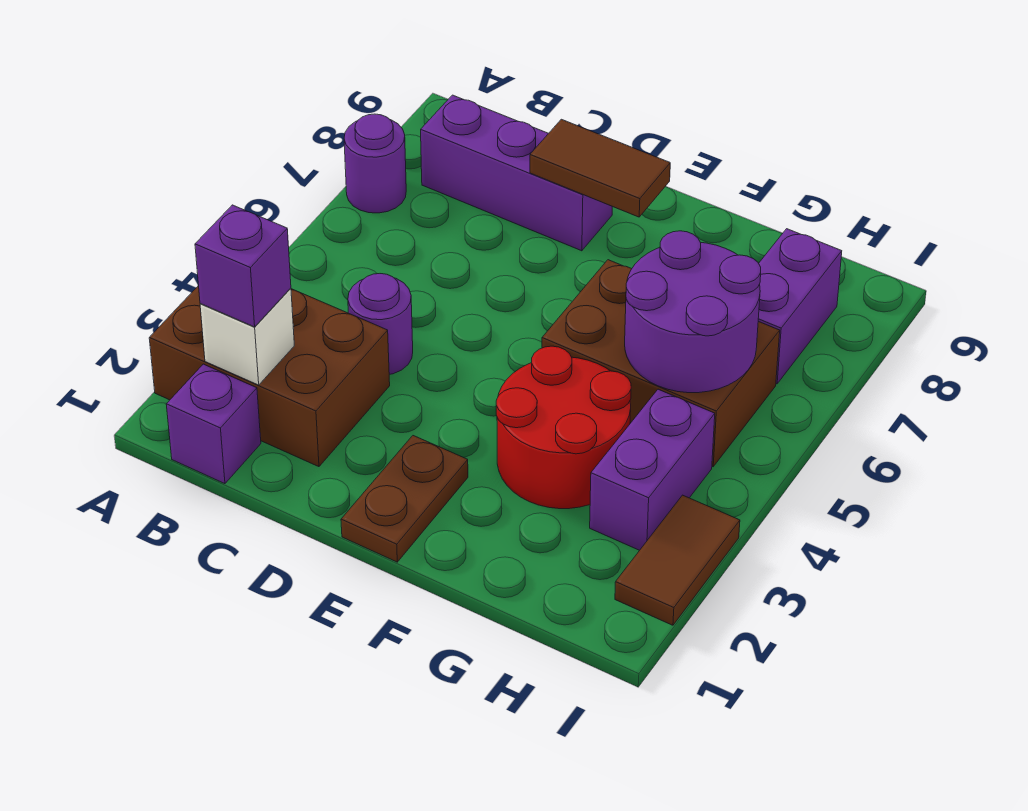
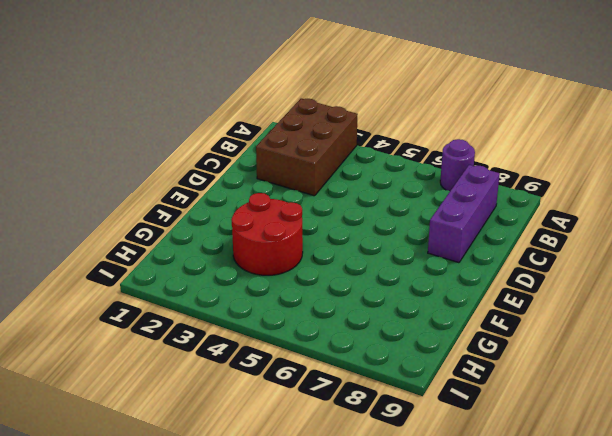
none -> purple 1x1 brick [166,364,261,484]
none -> purple 1x1 round brick [348,274,413,374]
none -> brown 1x2 plate [341,436,468,562]

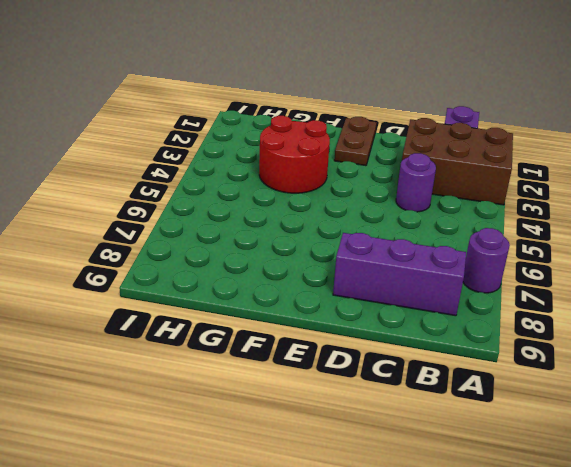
none -> brown 2x3 brick [542,260,780,467]
none -> purple 1x2 brick [590,389,715,550]
none -> purple 1x2 brick [758,229,842,384]

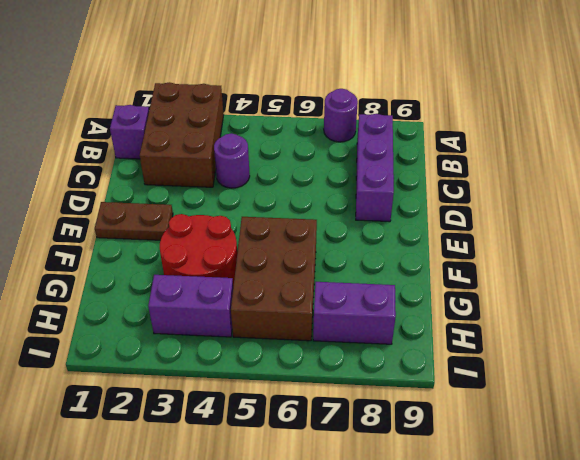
none -> brown 1x2 tile [615,495,740,625]
none -> white 1x1 brick [200,288,294,385]
none -> brown 1x2 tile [530,119,670,217]

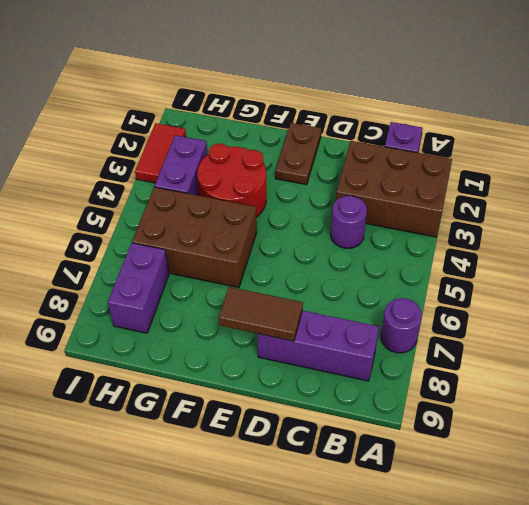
red 1x2 tile [135,123,186,183] -> brown 1x2 tile [615,495,740,625]
none -> white 1x1 brick [200,288,294,385]
none -> purple 2x2 round brick [625,231,761,393]
none -> purple 1x1 brick [195,205,291,327]

